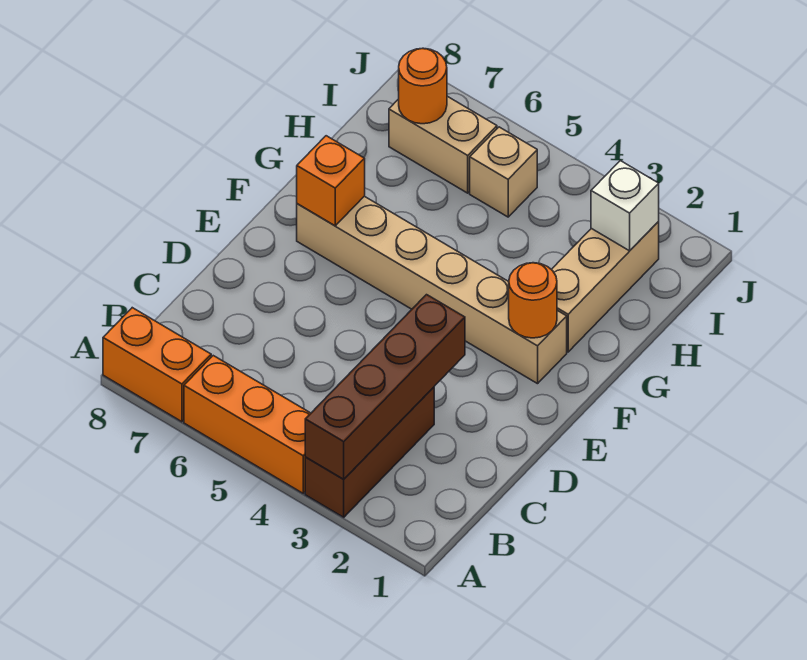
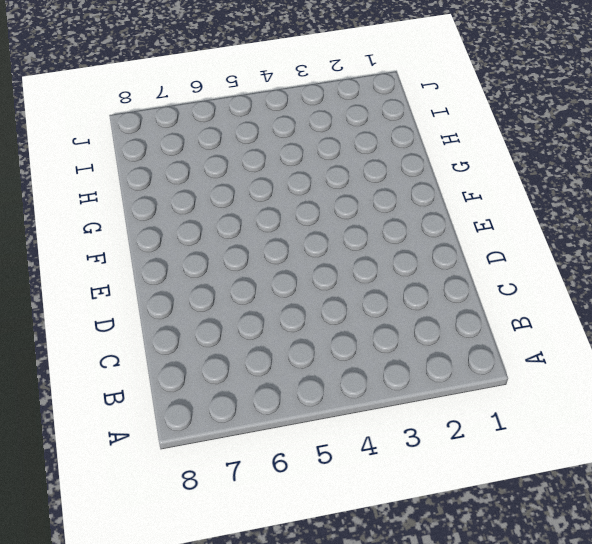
none -> brown 1x3 brick [305,387,434,517]
none -> orange 1x3 brick [184,356,311,493]
none -> orange 1x2 brick [103,308,211,422]

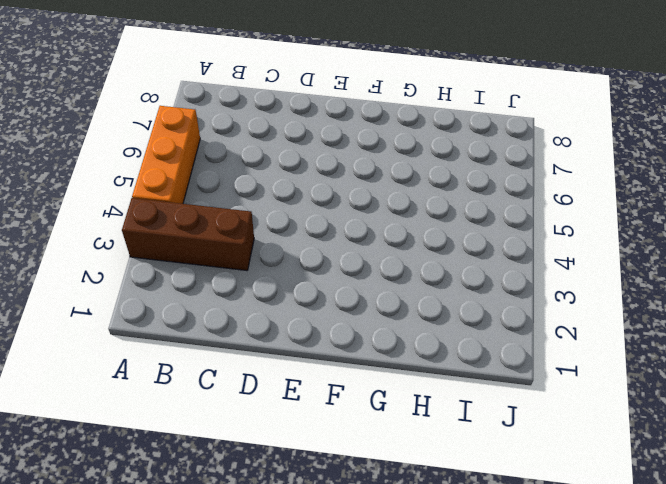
none -> orange 1x2 brick [103,308,211,422]
none -> tan 1x6 brick [297,196,567,384]
none -> tan 1x3 brick [551,222,659,352]

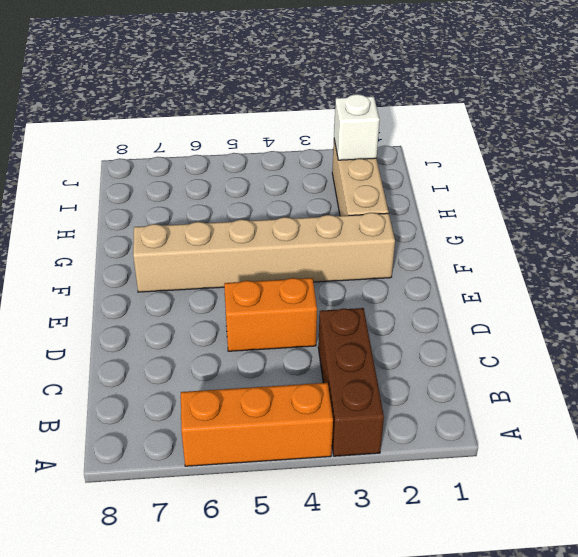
orange 1x2 brick [224,278,317,351] -> orange 1x2 brick moved to [103,308,211,422]
none -> tan 1x1 brick [470,127,537,217]
none -> tan 1x2 brick [389,96,497,193]
none -> brown 1x4 brick [305,295,465,479]

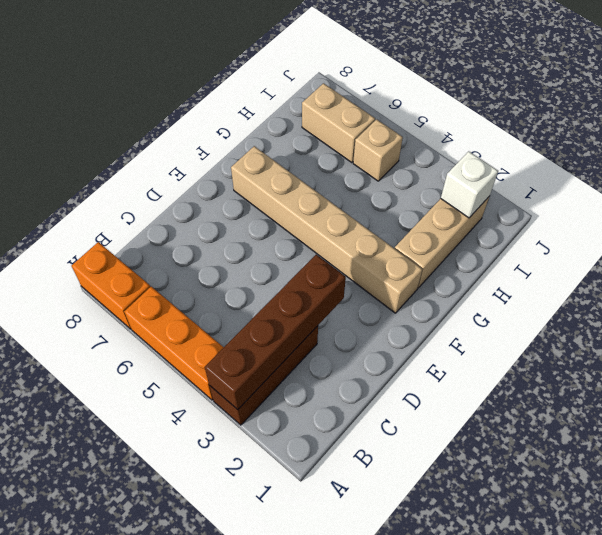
none -> orange 1x1 round brick [509,263,557,338]
none -> orange 1x1 brick [297,136,365,226]
none -> orange 1x1 round brick [399,48,447,124]

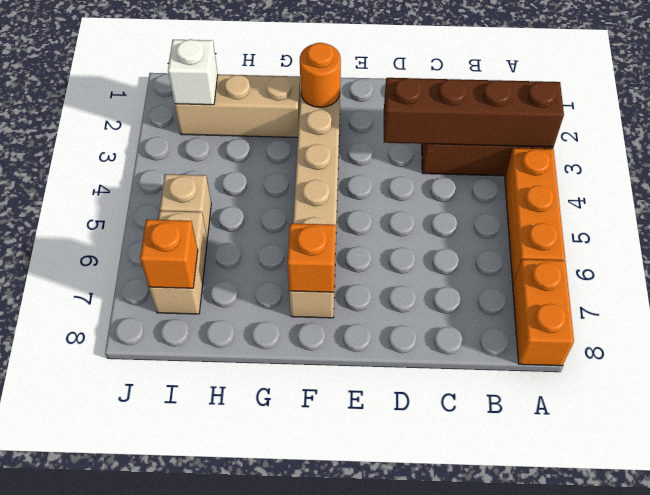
orange 1x1 brick [140,220,198,288] -> orange 1x1 round brick [399,48,447,124]

